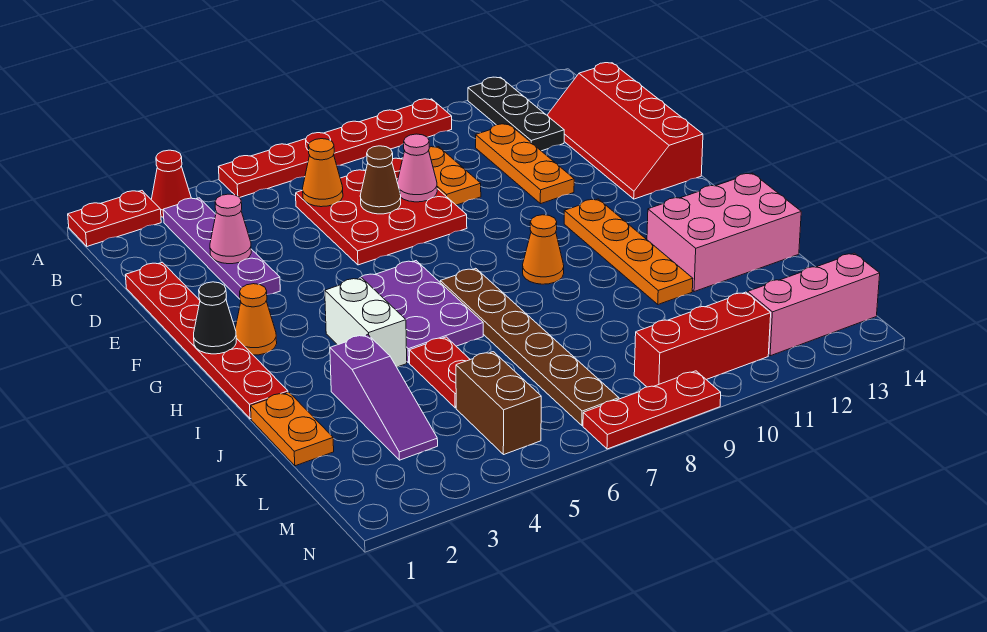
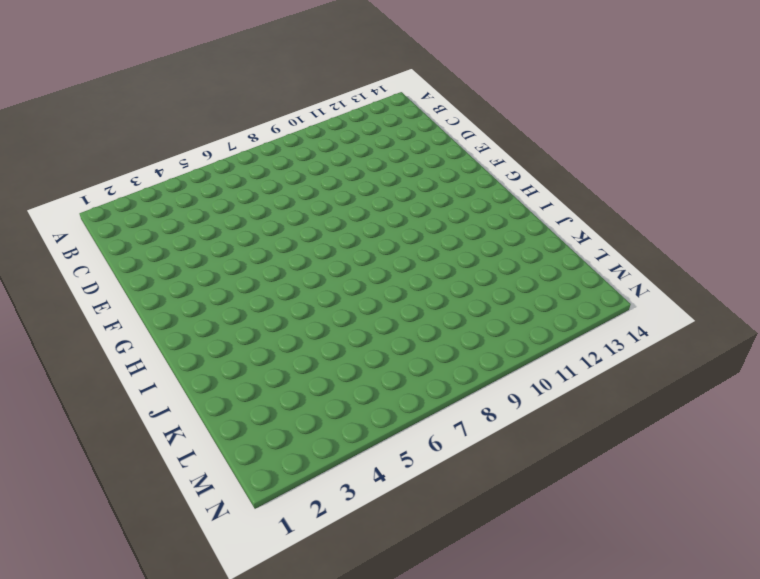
none -> red 1x2 plate [68,191,161,246]
none -> red 1x1 cone [151,150,191,217]
none -> red 1x6 plate [219,99,452,197]

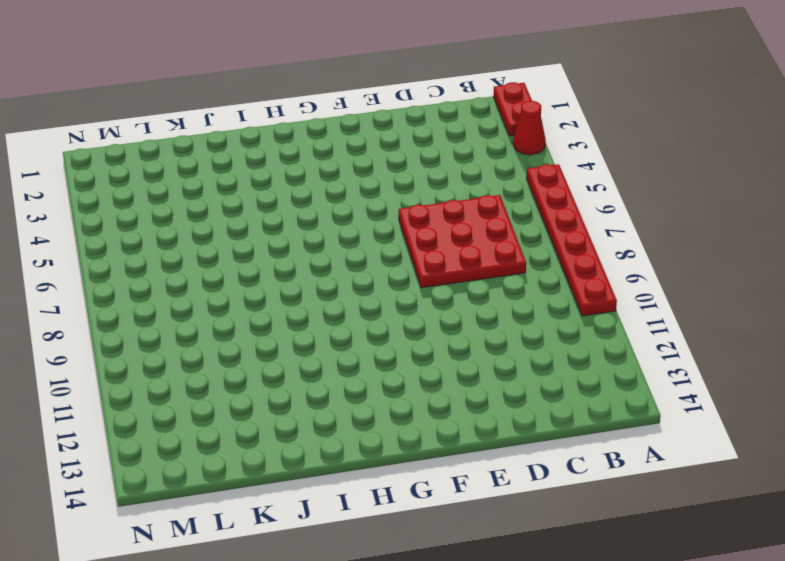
none -> black 1x3 plate [468,77,564,151]
none -> purple 1x4 plate [163,198,280,299]
none -> orange 1x2 plate [429,147,481,205]

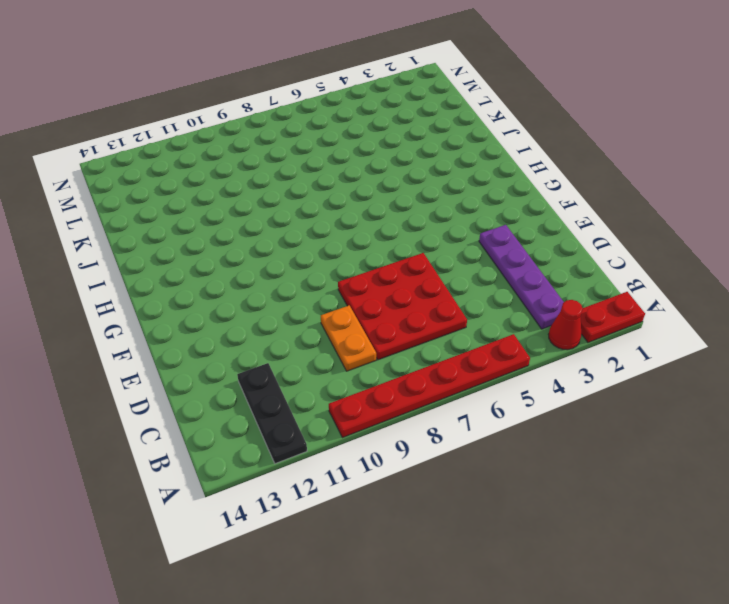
none -> orange 1x3 plate [476,124,574,204]
none -> red 2x4 slope [547,63,703,199]
none -> red 1x6 plate [126,262,288,419]

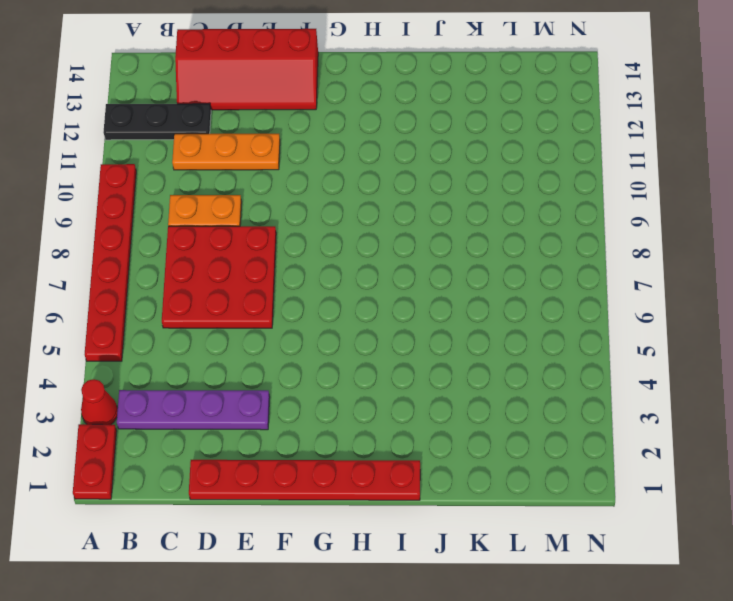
none -> orange 1x1 cone [235,284,277,355]
none -> purple 2x3 plate [360,261,483,363]
none -> orange 1x4 plate [564,199,693,304]

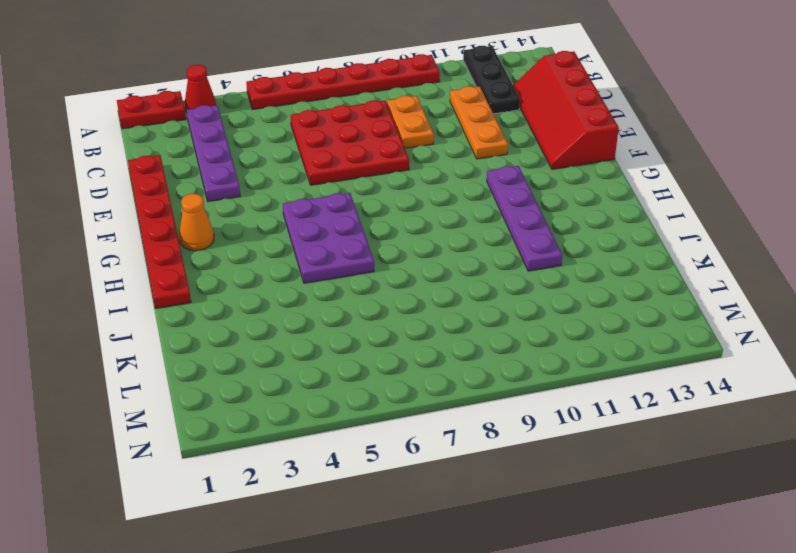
purple 1x4 plate [487,166,562,271] -> orange 1x4 plate [564,199,693,304]
none -> white 1x2 brick [325,278,407,367]
none -> brown 1x6 plate [440,268,619,425]
none -> orange 1x1 cone [523,215,564,284]

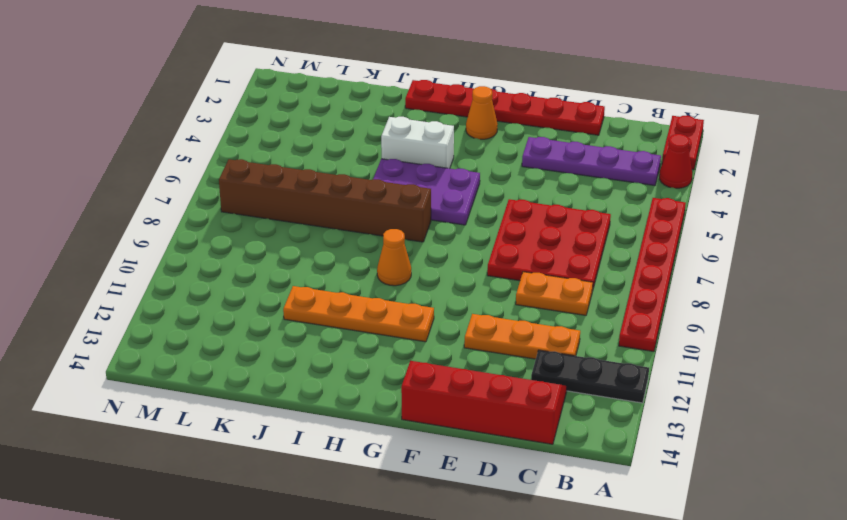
brown 1x6 brick [219,159,431,242] -> brown 1x6 plate [440,268,619,425]
none -> pink 2x3 brick [647,173,801,292]
none -> orange 1x2 plate [251,392,334,466]
none -> purple 1x3 slope [330,334,438,460]

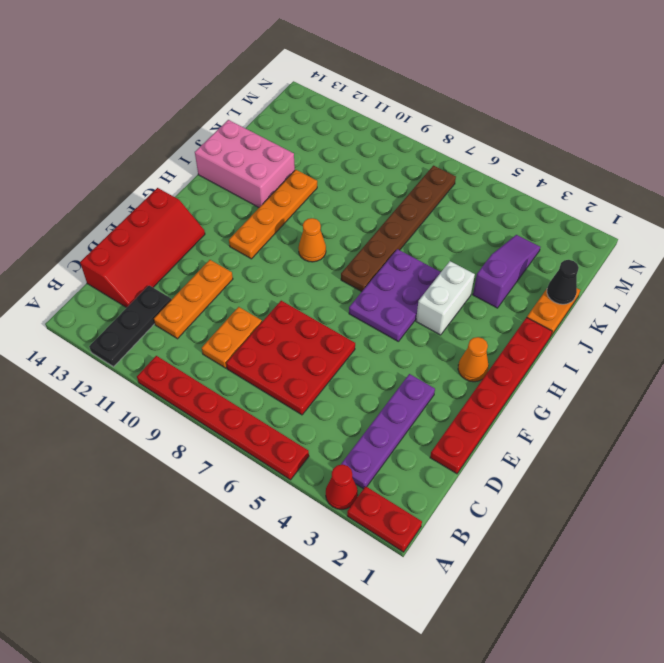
black 1x1 cone [547,260,579,304] -> black 1x1 cone moved to [194,282,236,354]
none -> red 1x2 plate [409,337,470,408]
none -> brown 1x2 brick [456,352,541,455]
none -> red 1x3 brick [634,292,771,387]

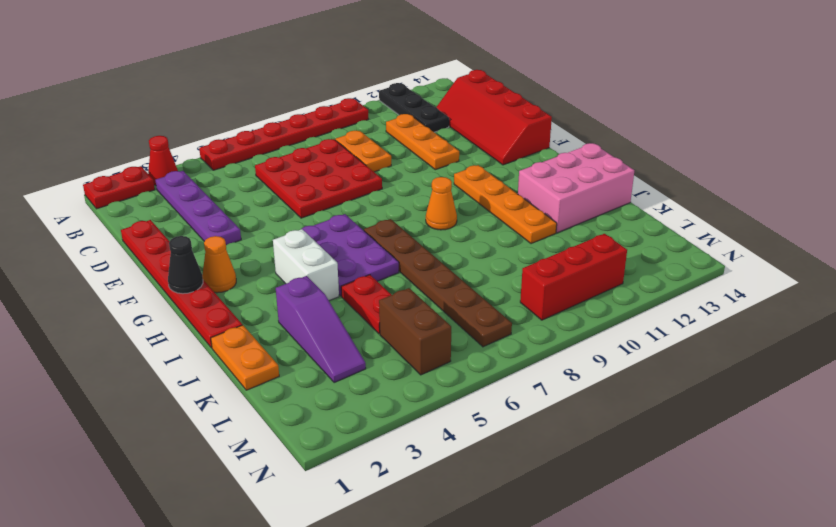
none -> pink 1x3 brick [748,253,880,356]
none -> red 1x3 plate [583,371,721,449]
none -> orange 1x1 cone [303,139,343,207]

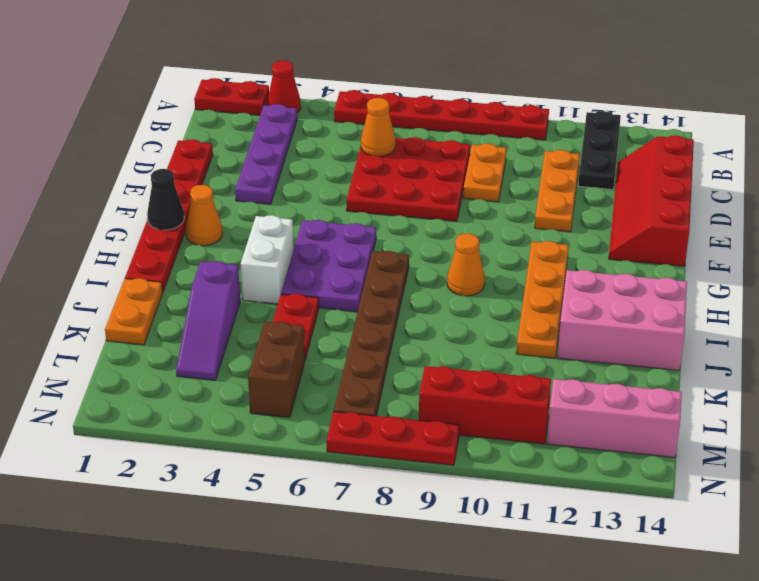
none -> pink 1x1 cone [210,194,251,264]
none -> brown 1x1 cone [360,146,401,214]
none -> pink 1x1 cone [397,134,437,202]

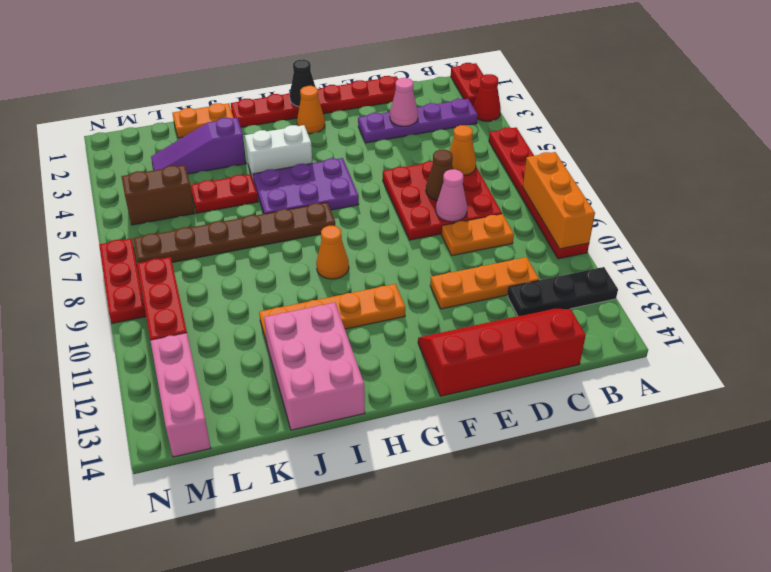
orange 1x3 brick [523,152,595,249] -> none

